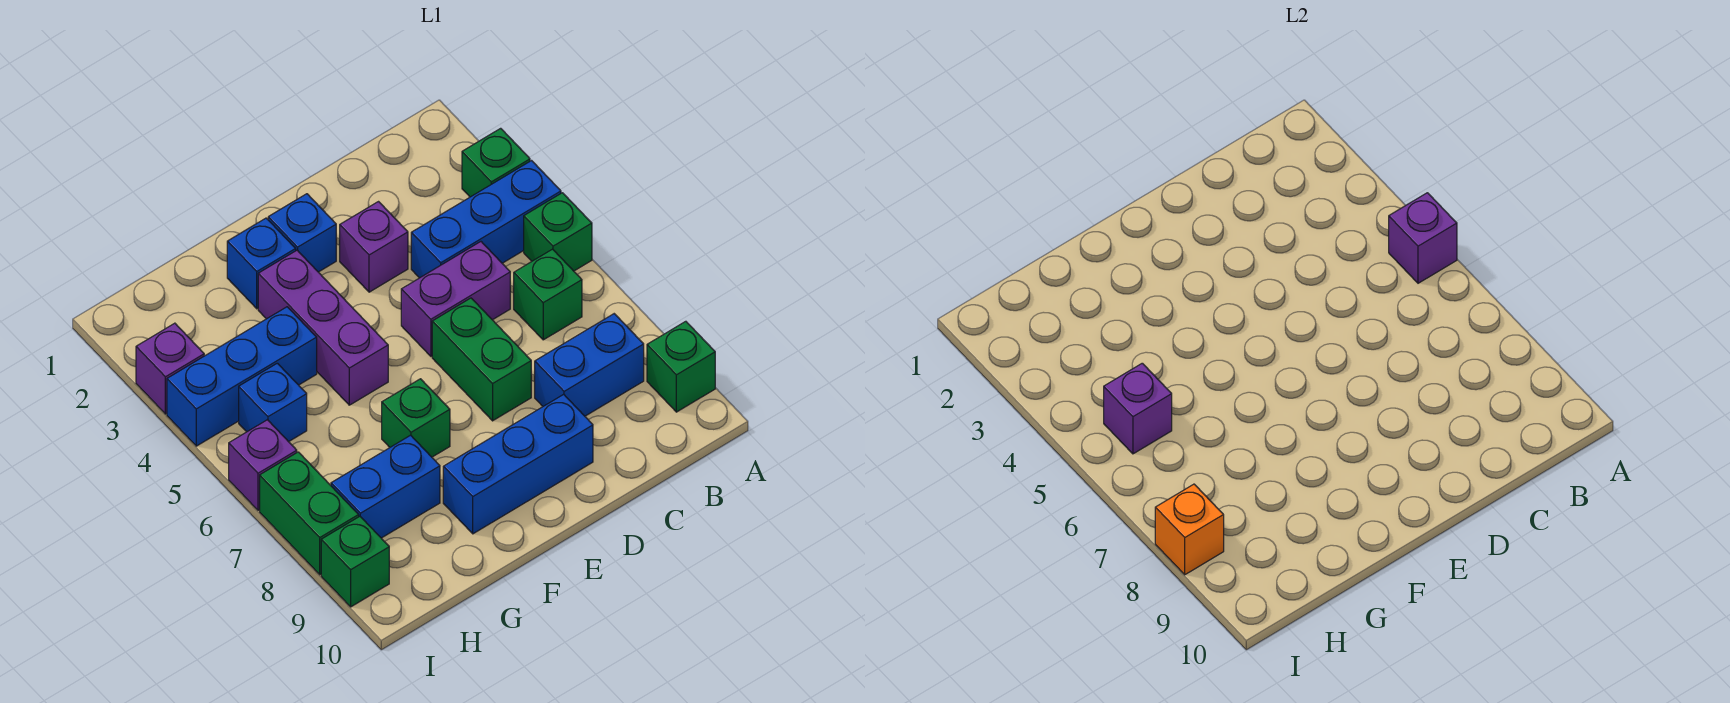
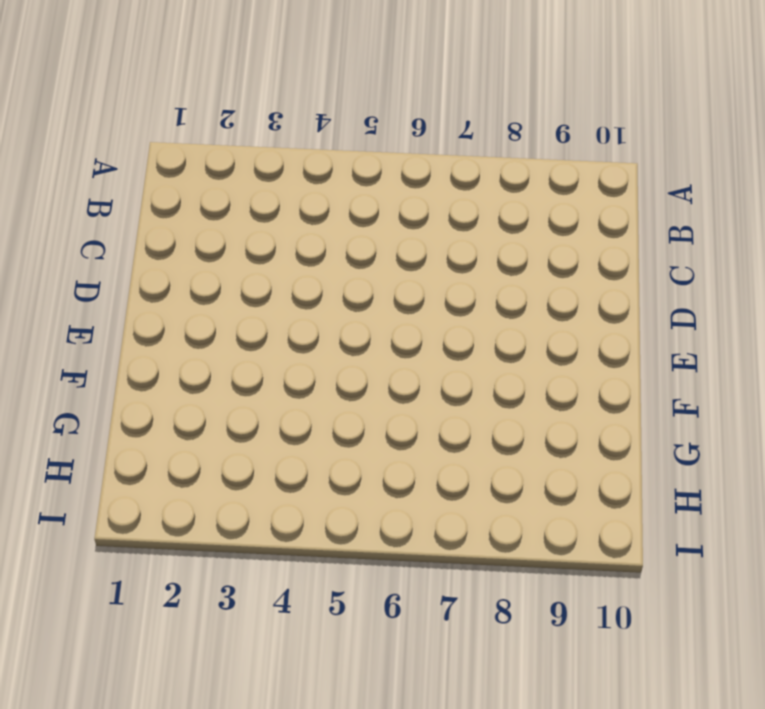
none -> green 1x1 brick [462,128,530,197]
none -> blue 1x3 brick [411,161,561,278]
none -> green 1x1 brick [524,193,592,271]

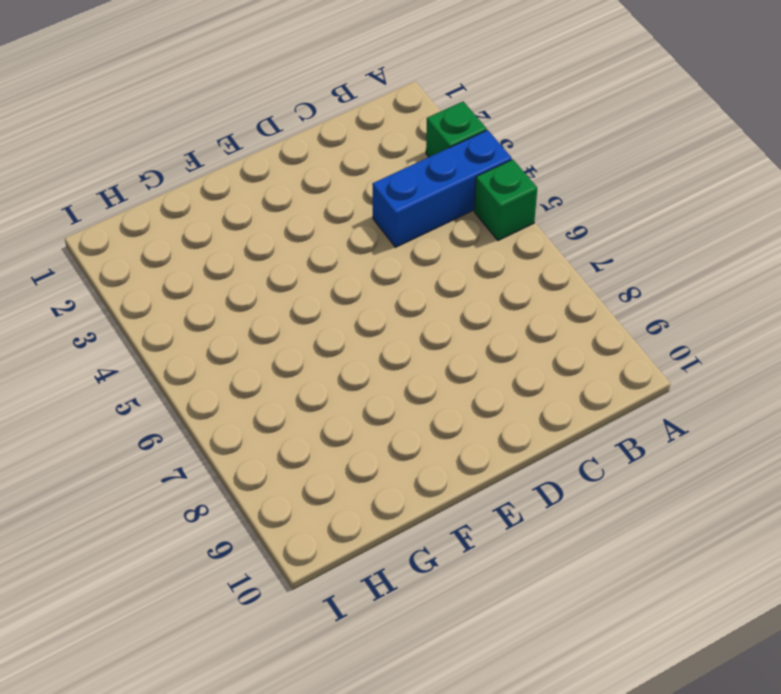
none -> green 1x1 brick [647,321,715,412]
none -> green 1x1 brick [514,249,582,340]
none -> blue 1x2 brick [535,314,644,416]

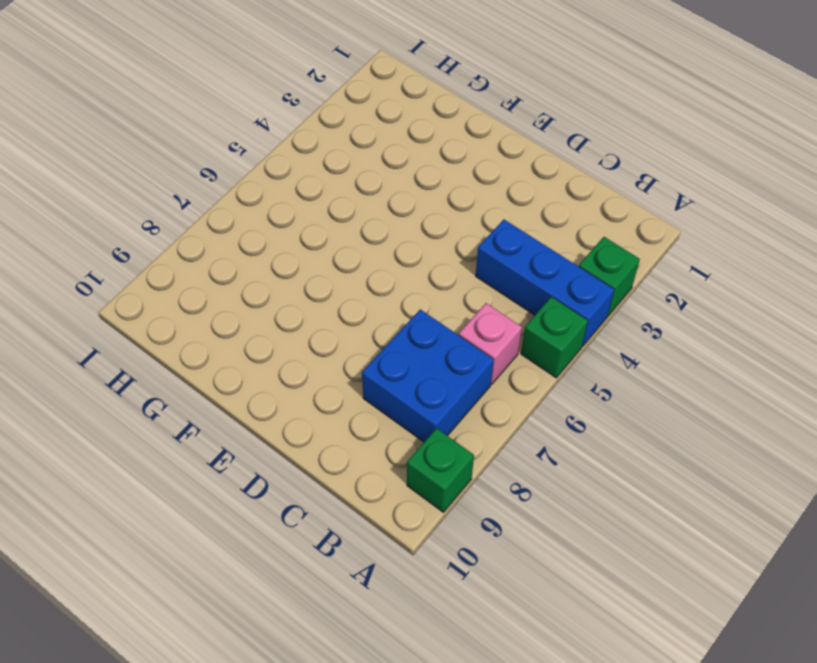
pink 1x1 brick [459,303,522,384] -> green 1x1 brick [514,249,582,340]
blue 2x2 brick [362,310,494,442] -> blue 1x2 brick [535,314,644,416]
none -> purple 1x2 brick [401,242,510,356]
none -> purple 1x1 brick [340,202,408,292]
none -> green 1x2 brick [432,298,531,421]

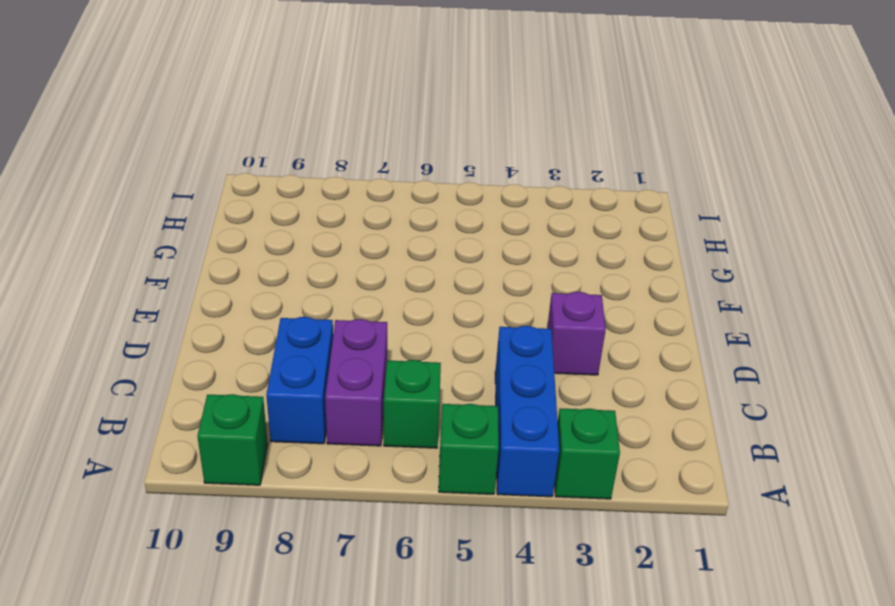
purple 1x2 brick [325,319,387,446] -> purple 1x2 brick moved to [401,242,510,356]
none -> green 1x2 brick [432,298,531,421]
none -> blue 1x3 brick [443,394,593,534]
none -> blue 1x1 brick [268,194,336,272]

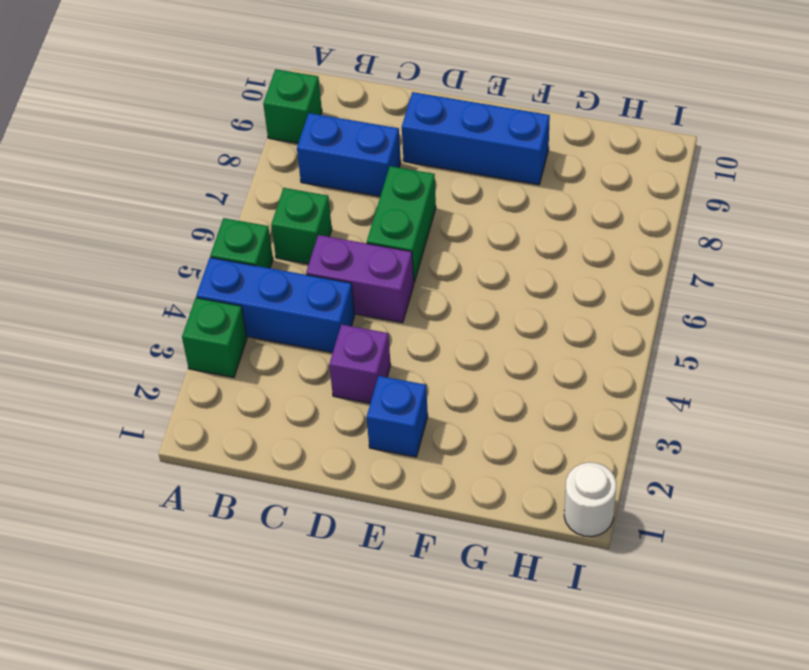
white 1x1 round brick [564,462,616,537] -> none
none -> blue 1x1 brick [227,218,296,309]
none -> purple 1x3 brick [258,250,388,405]
none -> green 1x1 brick [382,379,450,457]

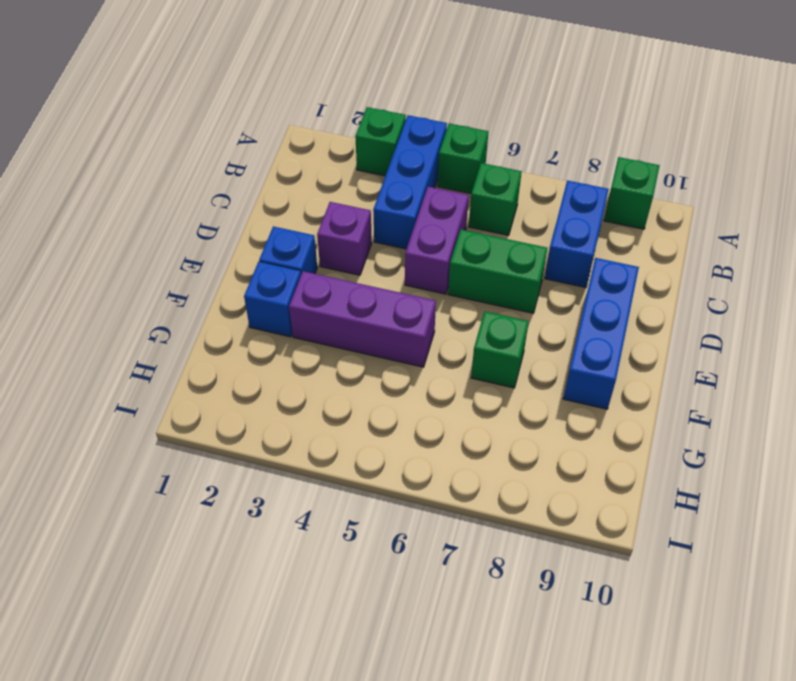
none -> blue 1x3 brick [167,307,317,446]
none -> blue 1x2 brick [331,435,440,538]
none -> blue 1x1 brick [239,363,307,442]

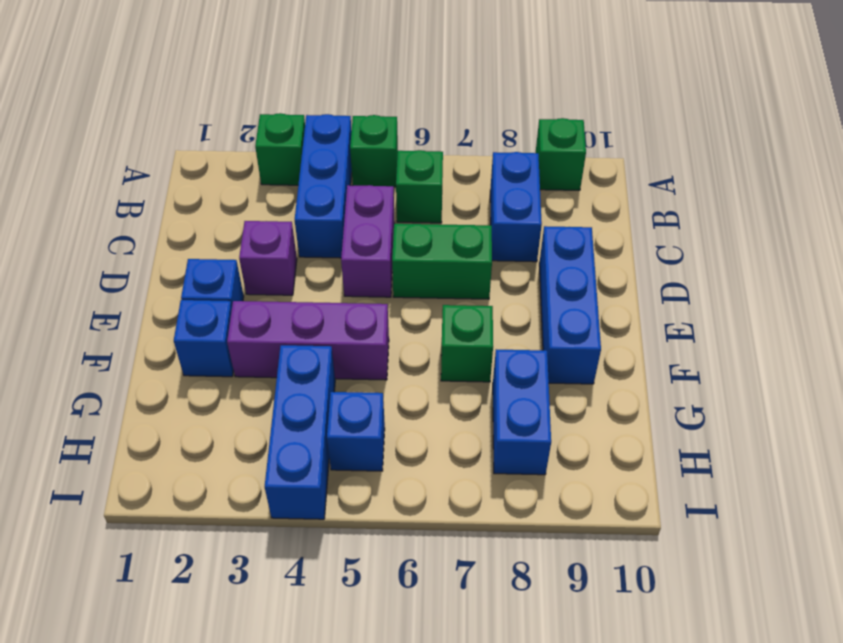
none -> purple 1x1 brick [136,323,204,414]
none -> purple 1x1 brick [229,420,297,510]
none -> green 1x2 brick [260,452,359,575]

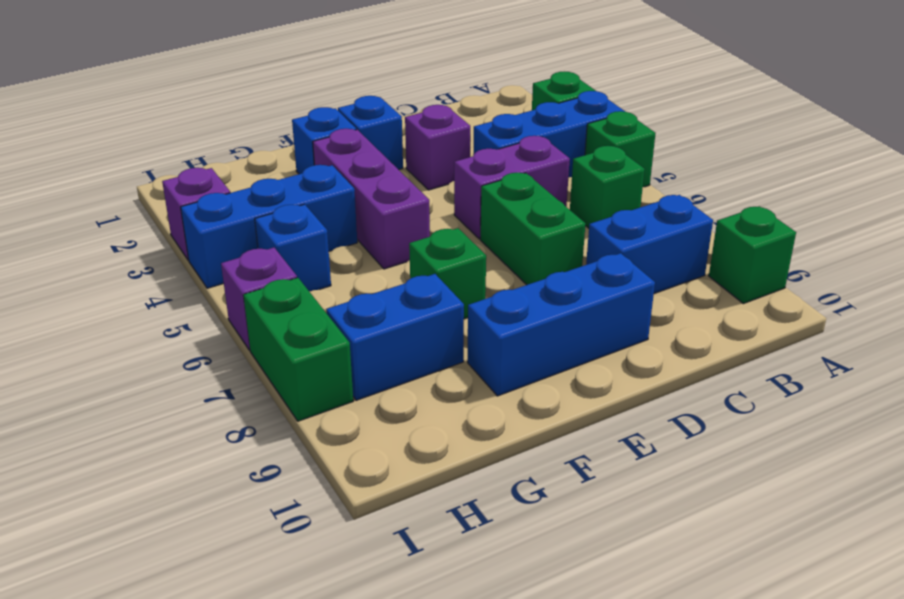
none -> green 1x1 brick [321,516,389,607]
none -> purple 1x1 brick [1389,193,1457,283]
none -> purple 1x1 brick [1104,363,1172,454]

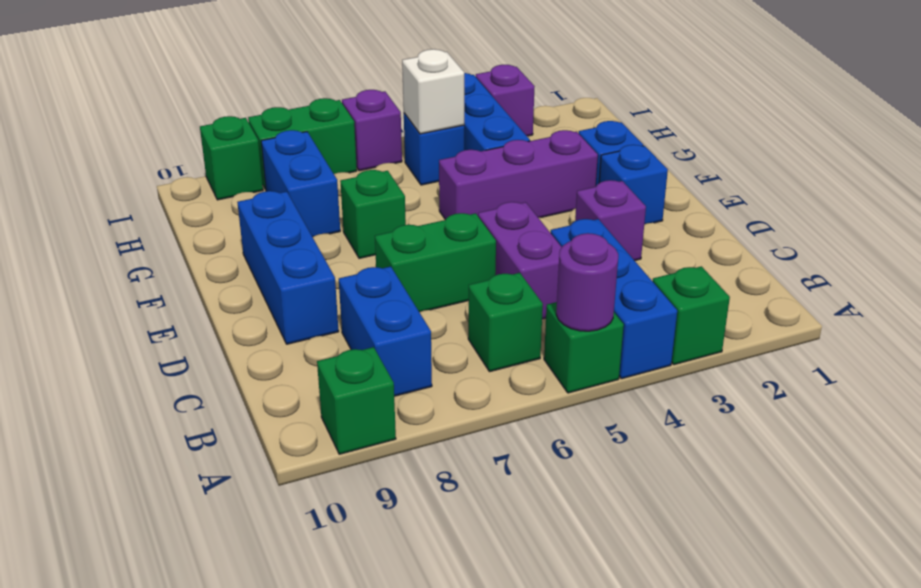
purple 1x1 round brick [556,233,618,331] -> purple 1x1 brick [1389,193,1457,283]
white 1x1 brick [402,49,464,134] -> purple 1x1 brick [1104,363,1172,454]
none -> orange 1x1 brick [1155,484,1224,575]

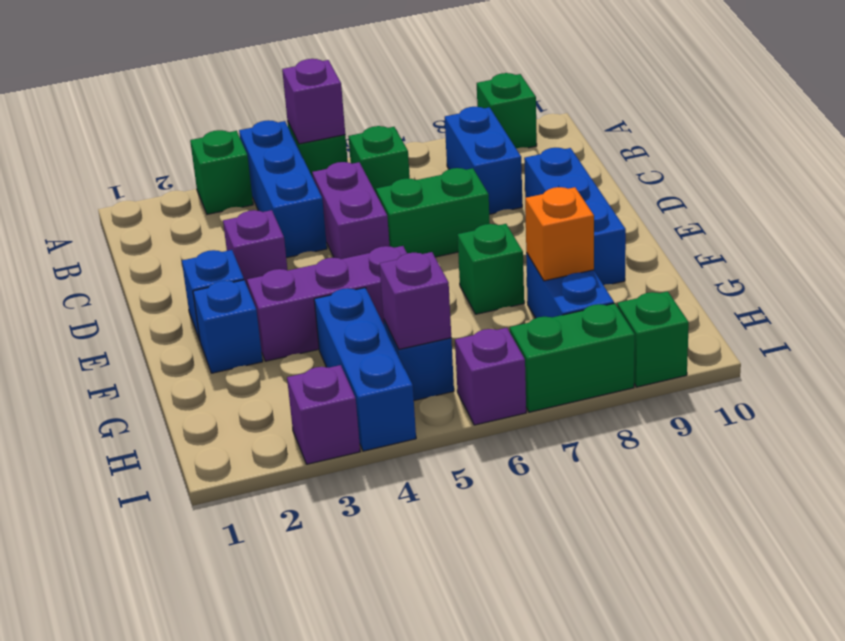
orange 1x1 brick [525,187,594,281] -> orange 1x1 brick moved to [1155,484,1224,575]

